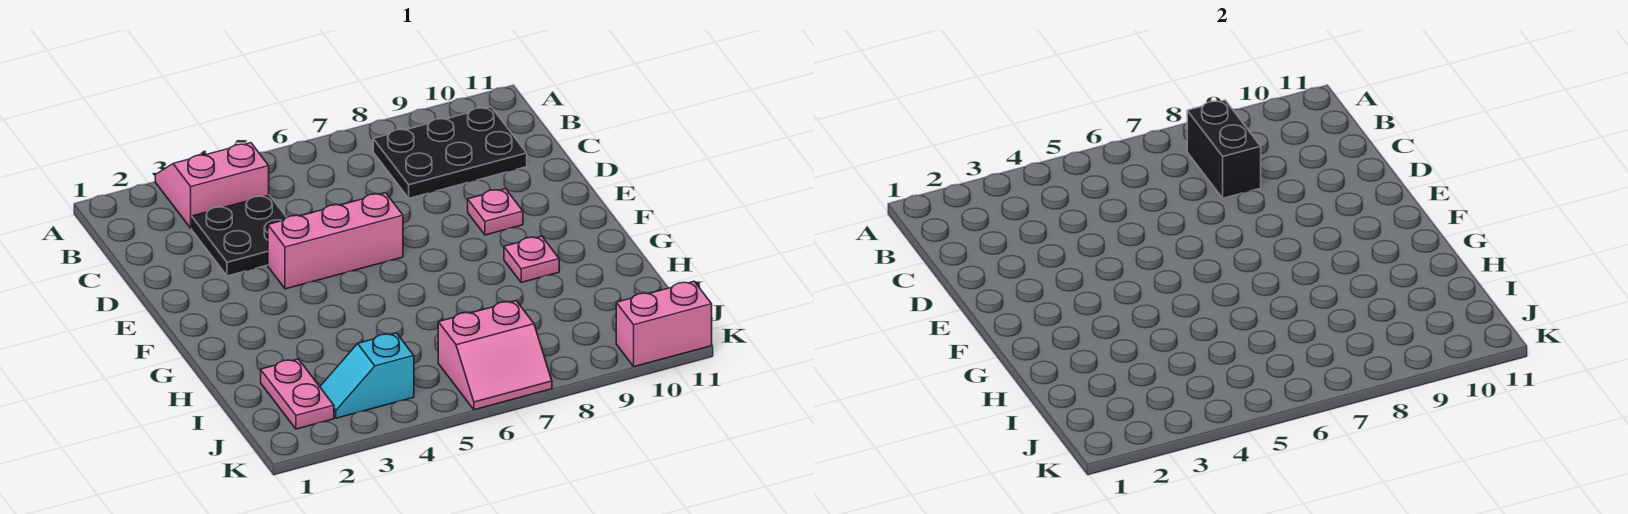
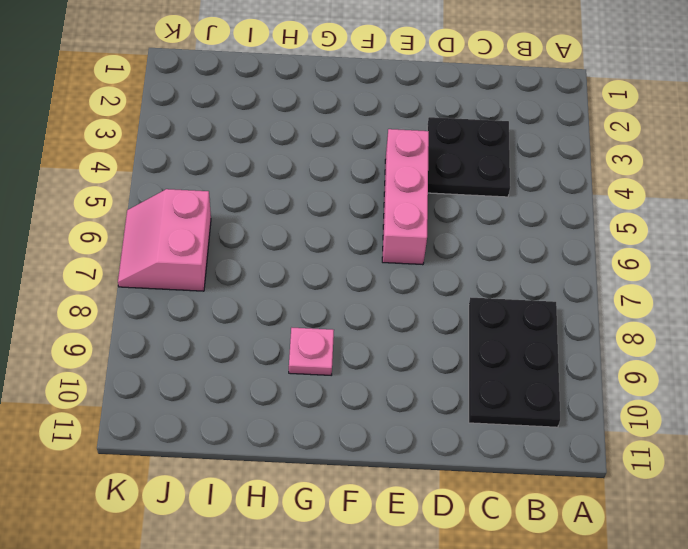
none -> pink 2x2 slope [155,143,269,228]
none -> pink 1x1 plate [468,189,523,235]

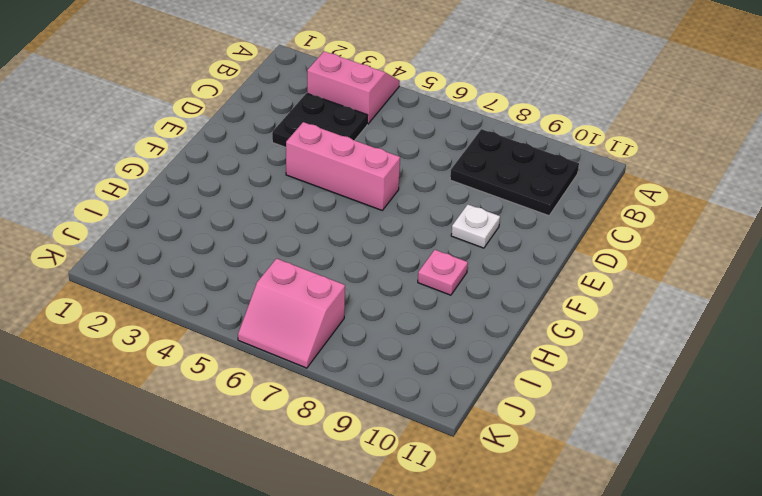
white 1x1 plate [451,205,500,248] -> pink 1x1 plate [468,189,523,235]
none -> pink 1x2 plate [261,359,334,429]
none -> cyan 1x2 slope [320,333,414,418]

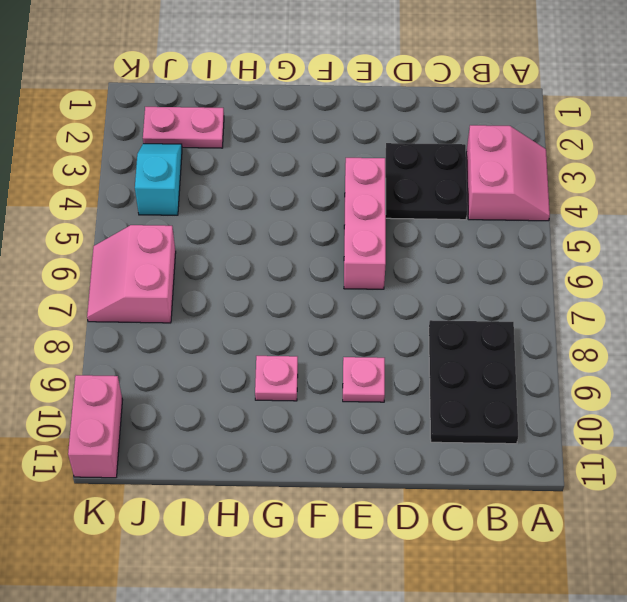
none -> black 1x2 brick [1187,100,1261,198]

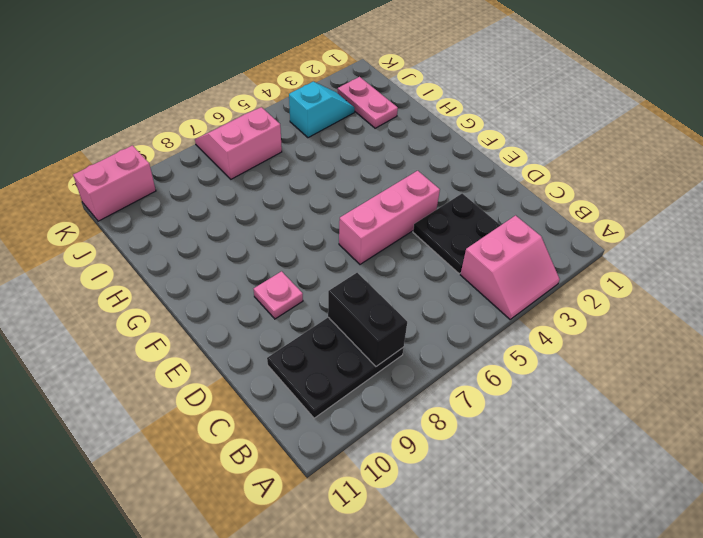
none -> pink 1x1 plate [504,236,559,282]

